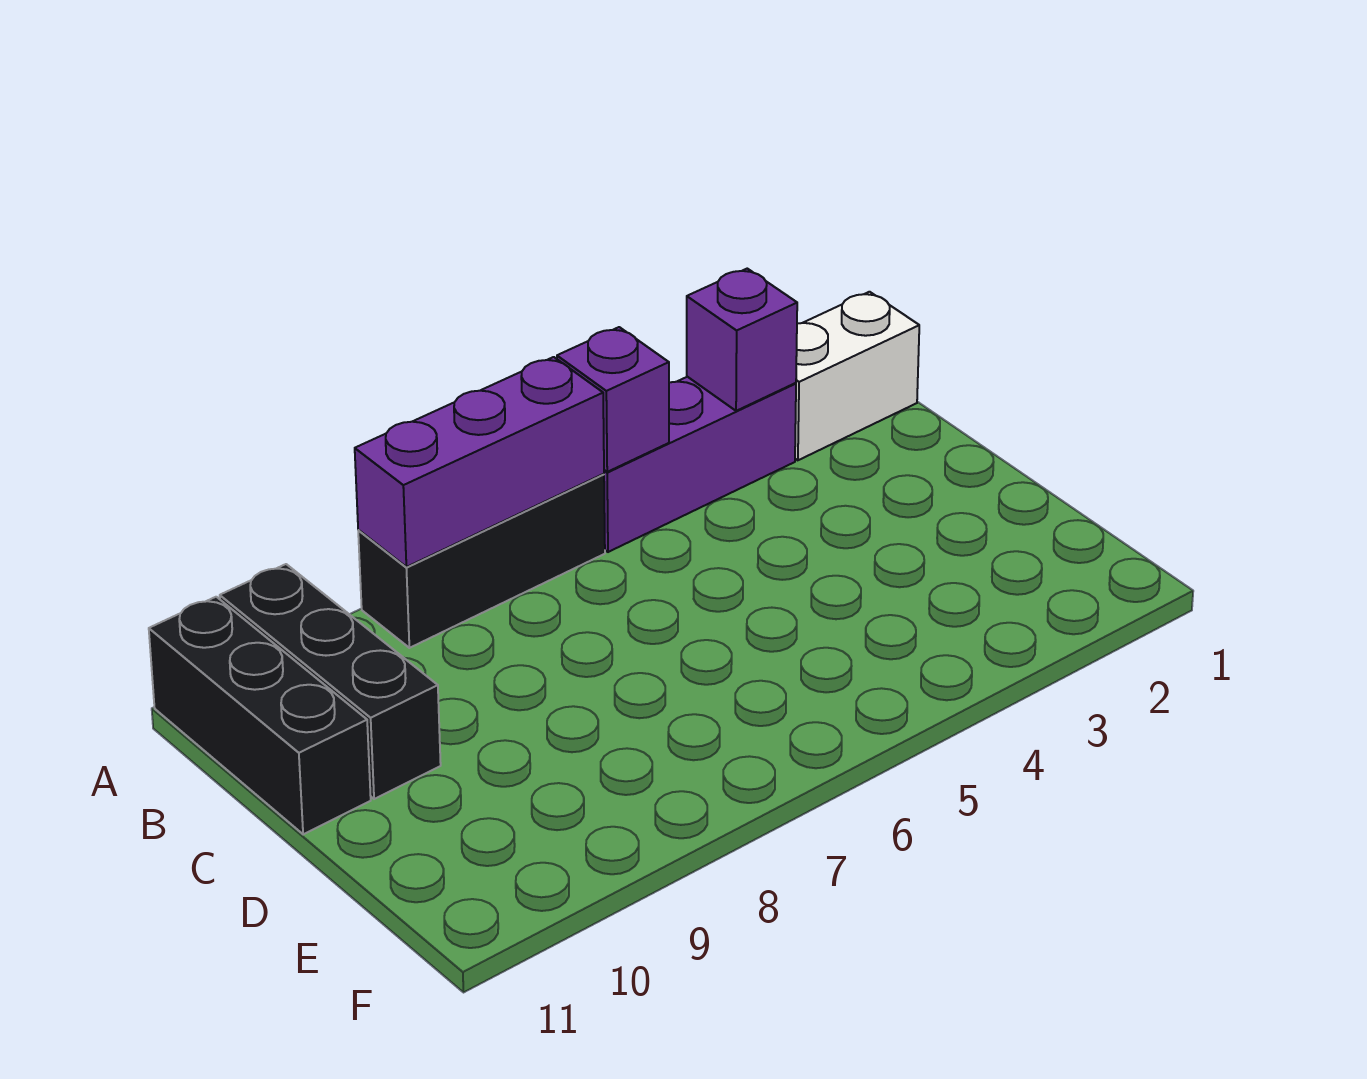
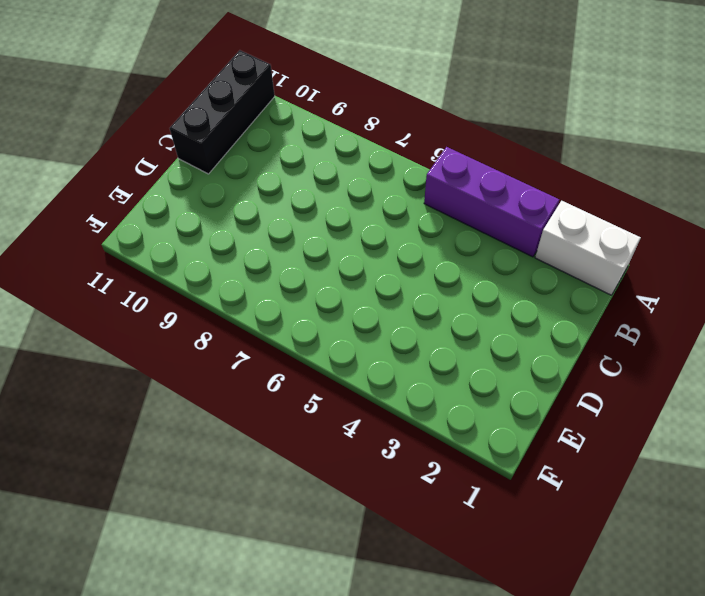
none -> black 1x3 brick [358,474,605,648]
none -> black 1x3 brick [220,564,441,799]

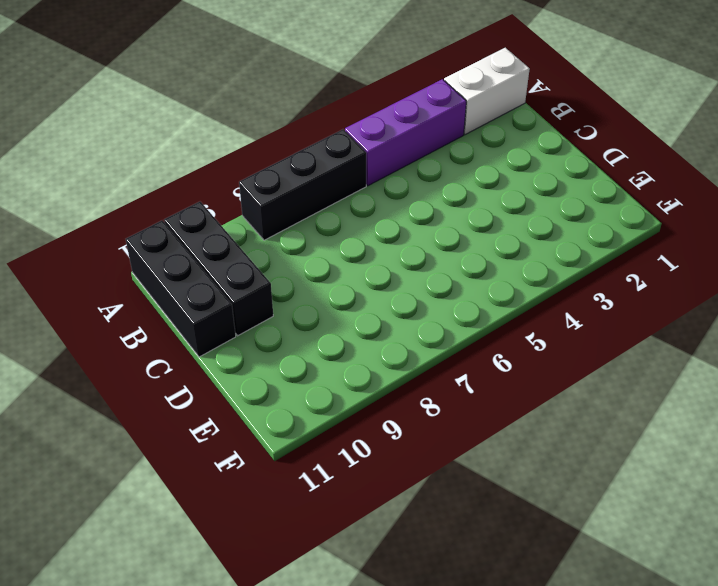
none -> purple 1x1 brick [687,269,797,411]
none -> purple 1x1 brick [557,327,669,472]

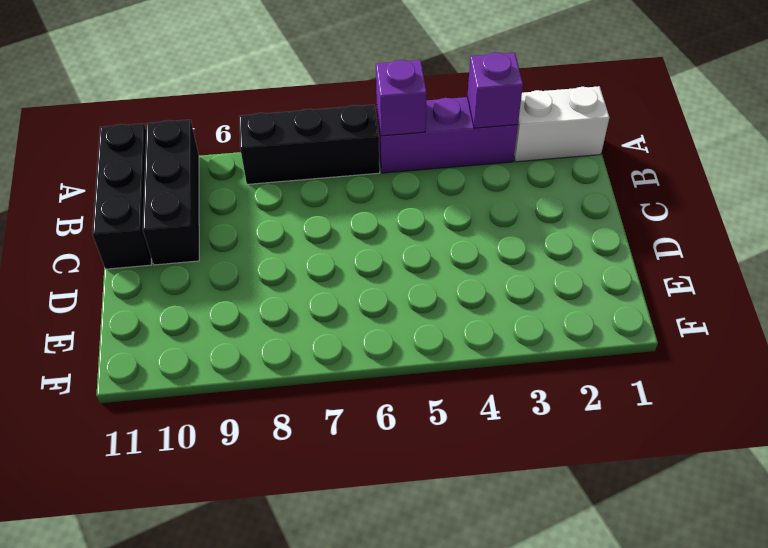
none -> purple 1x3 brick [355,357,604,567]

